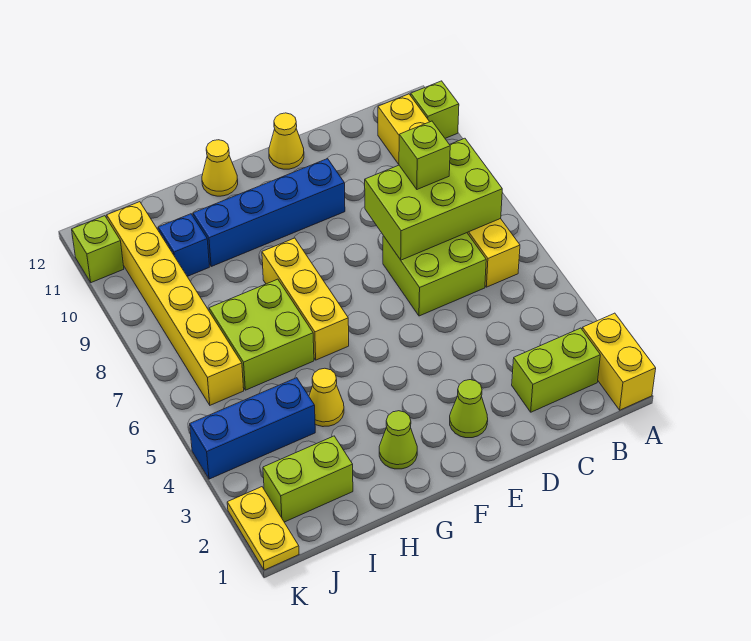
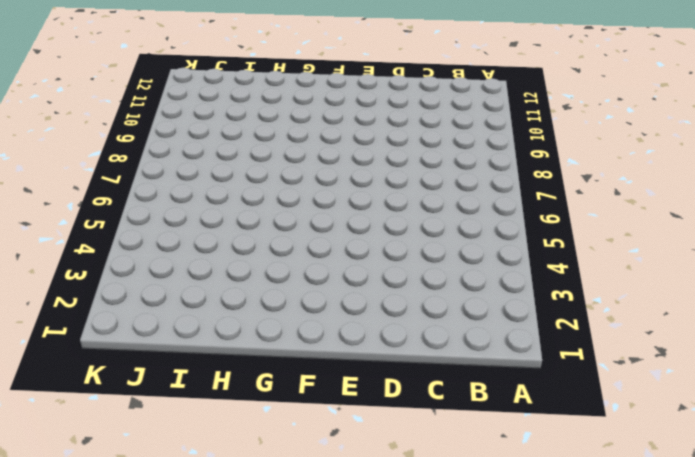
none -> yellow 1x2 brick [582,313,656,410]
none -> lime 1x1 brick [411,81,459,138]
none -> lime 1x2 brick [512,328,600,412]

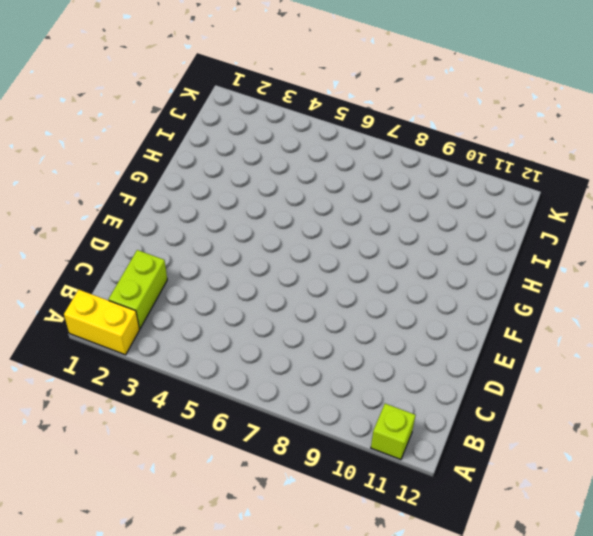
none -> yellow 1x6 brick [378,94,520,287]
none -> lime 2x2 brick [383,233,486,316]
none -> lime 1x1 cone [450,380,488,438]

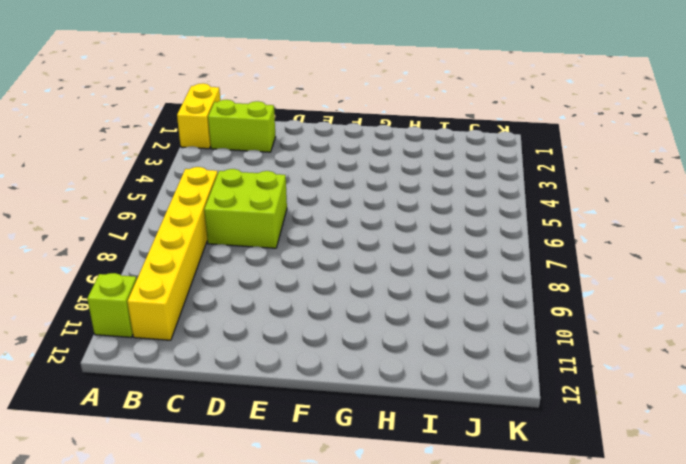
none -> lime 1x1 cone [450,380,488,438]
none -> blue 1x4 brick [193,159,345,266]
none -> yellow 1x1 cone [269,113,304,169]

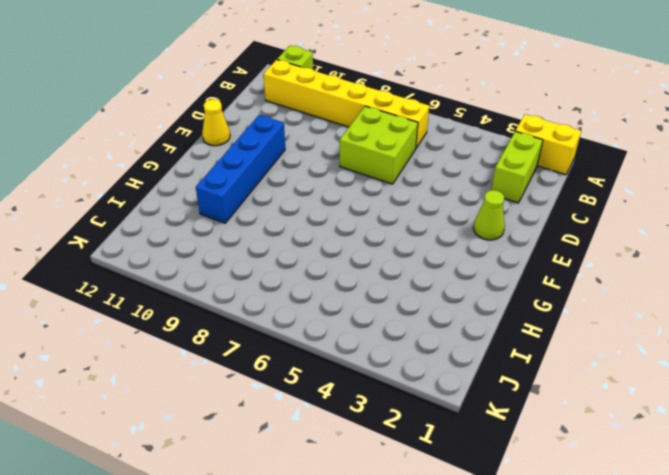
none -> lime 1x1 cone [379,411,417,469]
none -> yellow 1x3 brick [262,238,349,360]
none -> yellow 1x1 cone [202,140,238,196]

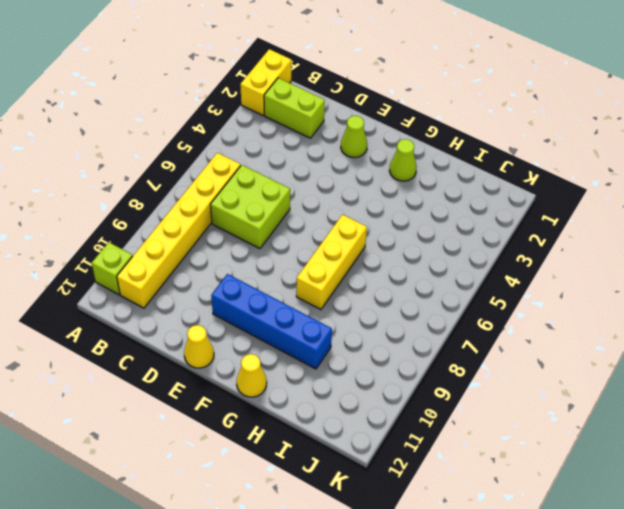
none -> yellow 1x1 cone [309,368,344,427]
none -> lime 2x2 brick [209,279,314,390]
none -> lime 1x2 brick [263,436,353,522]

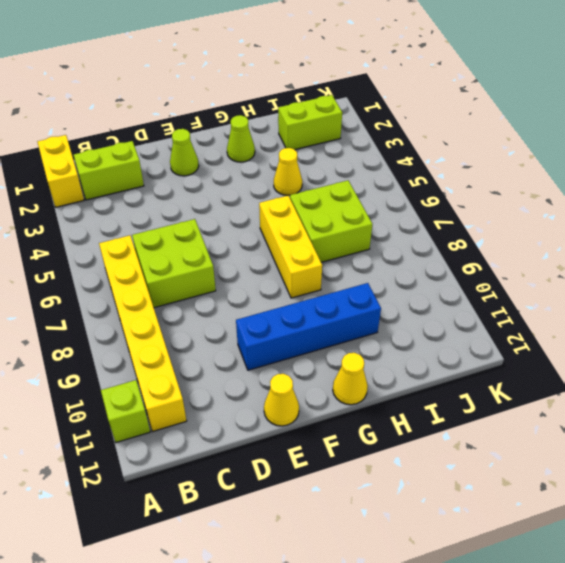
none -> blue 1x3 brick [190,378,315,479]
none -> blue 1x1 brick [158,214,209,276]
none -> yellow 1x6 brick [107,202,244,405]

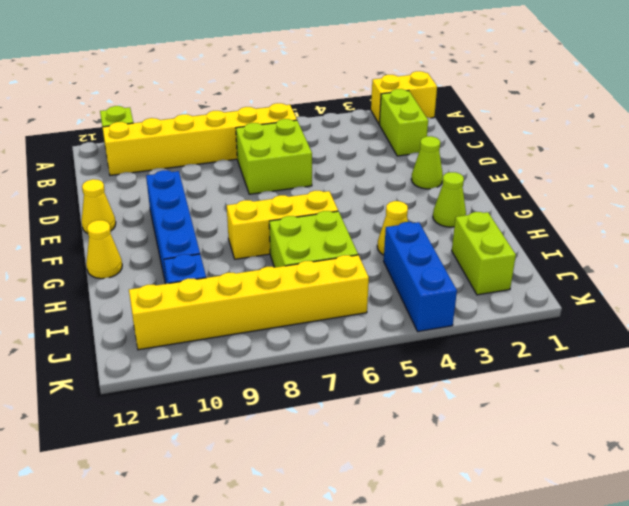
none -> yellow 1x2 plate [227,487,299,570]
none -> lime 1x1 brick [72,216,124,283]
none -> lime 2x3 brick [365,138,502,260]

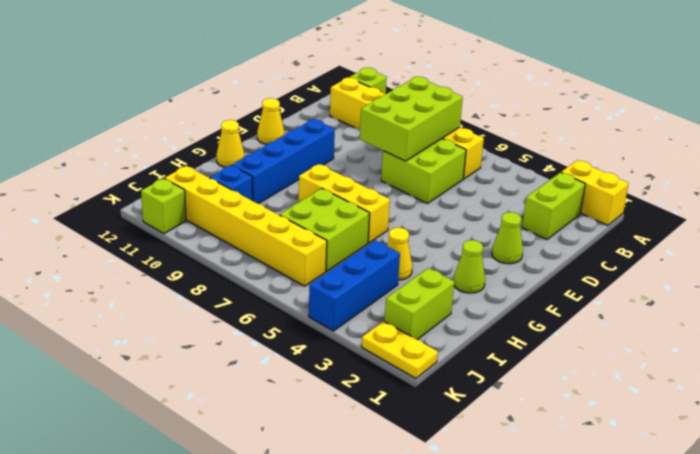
none -> lime 1x1 brick [399,121,450,189]

